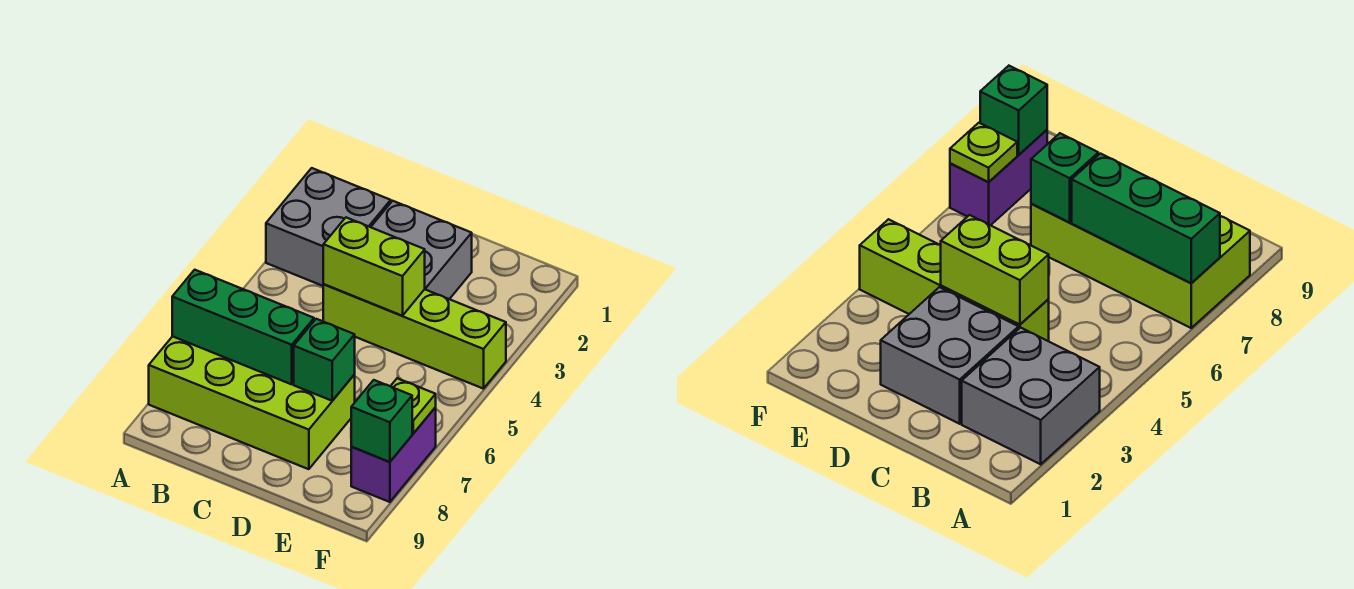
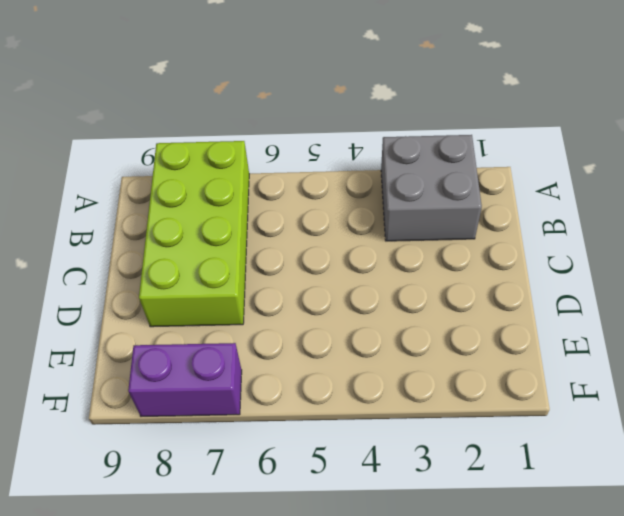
none -> grey 2x2 brick [371,201,472,299]
none -> lime 1x4 brick [323,284,506,389]

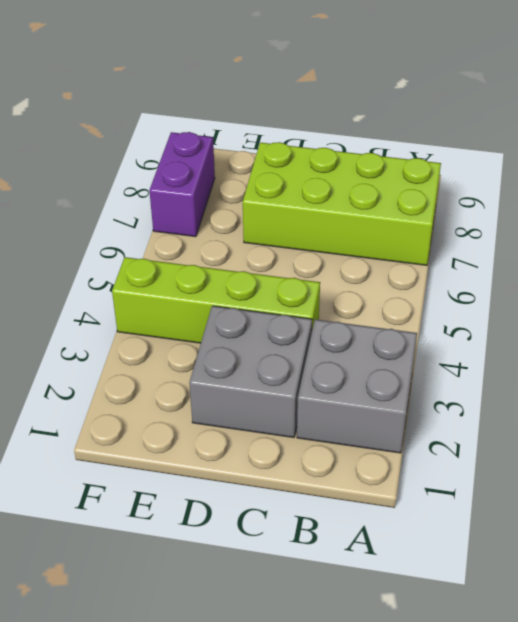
none -> green 1x3 brick [172,270,314,384]
none -> lime 1x2 brick [323,218,425,316]

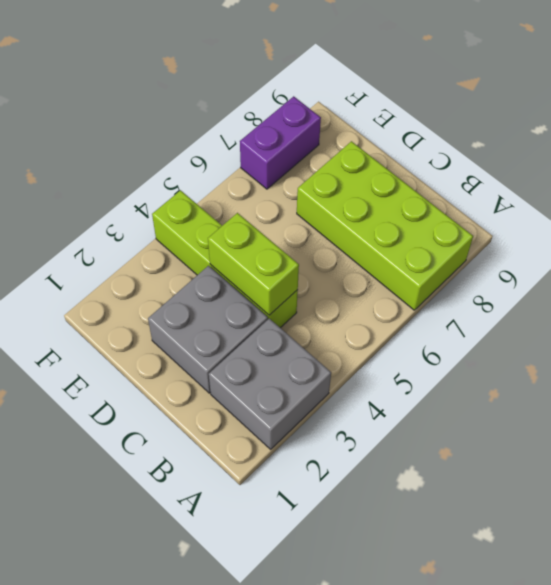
none -> green 1x3 brick [172,270,314,384]
none -> green 1x1 brick [294,319,355,401]

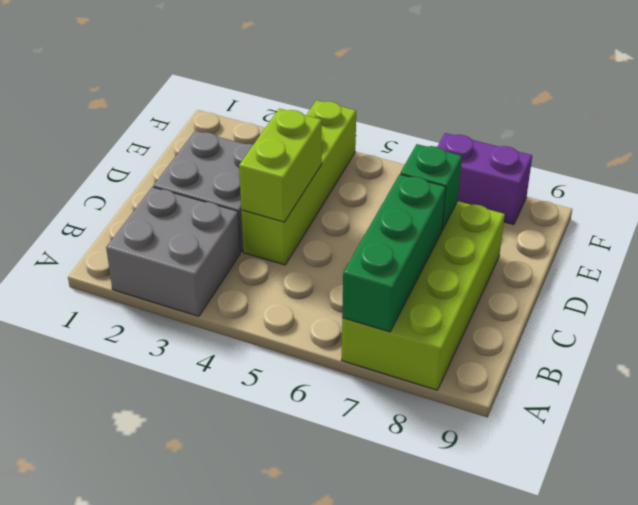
none -> lime 1x1 plate [391,378,436,433]
none -> green 1x1 brick [351,380,412,462]

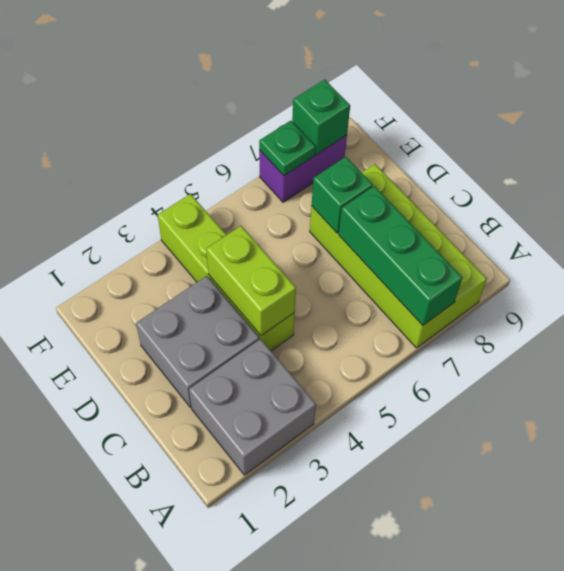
green 1x1 plate [259,121,316,176] -> lime 1x1 plate [391,378,436,433]

